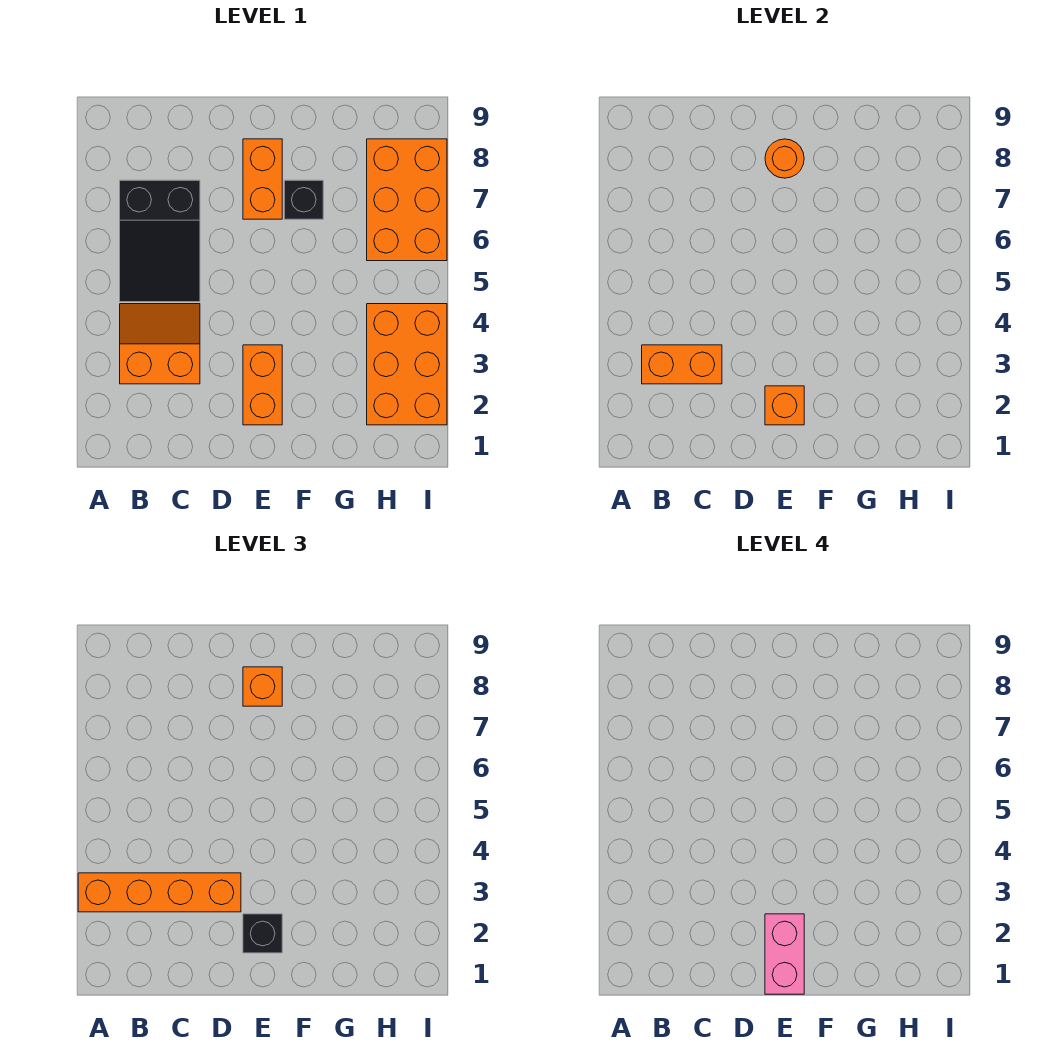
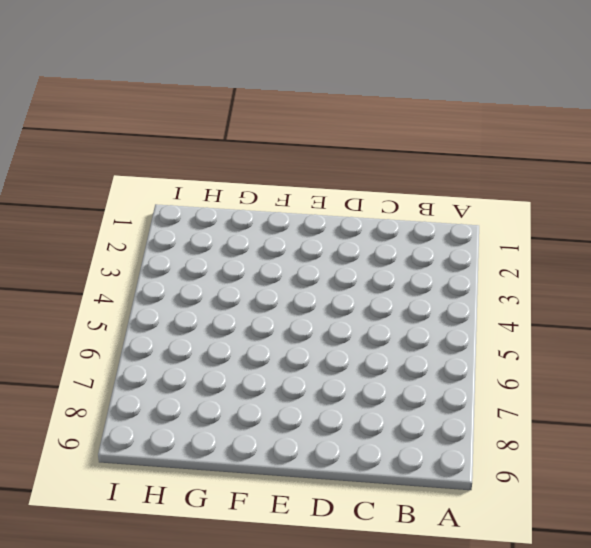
none -> orange 2x2 slope [120,304,200,384]
none -> black 2x3 slope [120,180,200,302]
none -> orange 1x2 brick [243,345,282,425]

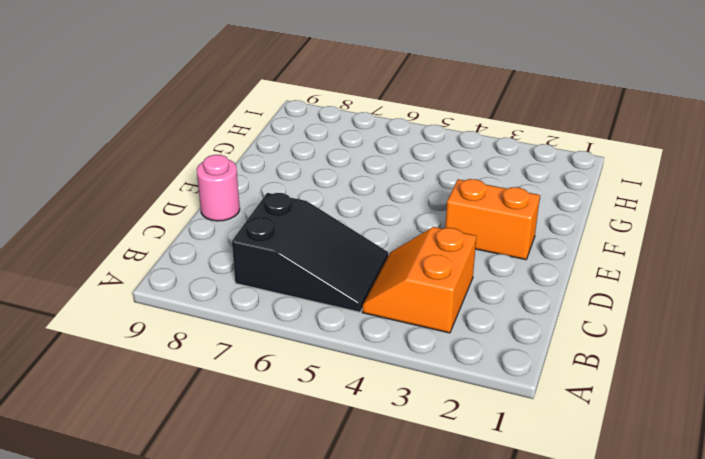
pink 1x1 round brick [197,155,240,221] -> none
none -> orange 1x2 brick [243,139,282,219]
none -> black 1x1 brick [284,180,323,219]
none -> orange 2x3 brick [367,304,447,425]

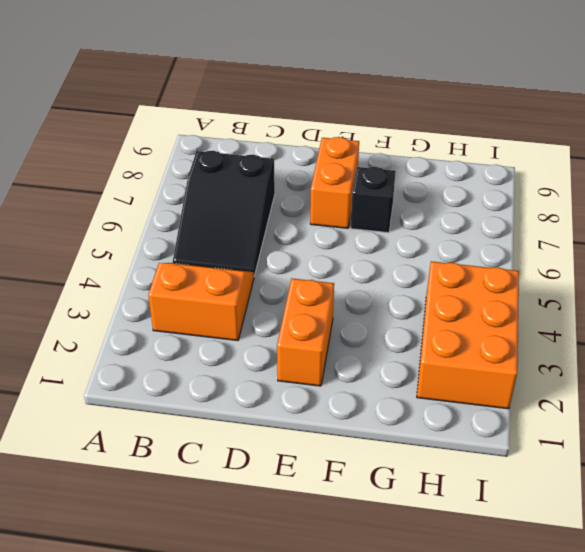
none -> orange 2x3 brick [367,139,447,261]
none -> orange 1x2 brick [642,345,722,384]
none -> orange 1x1 brick [765,386,804,425]

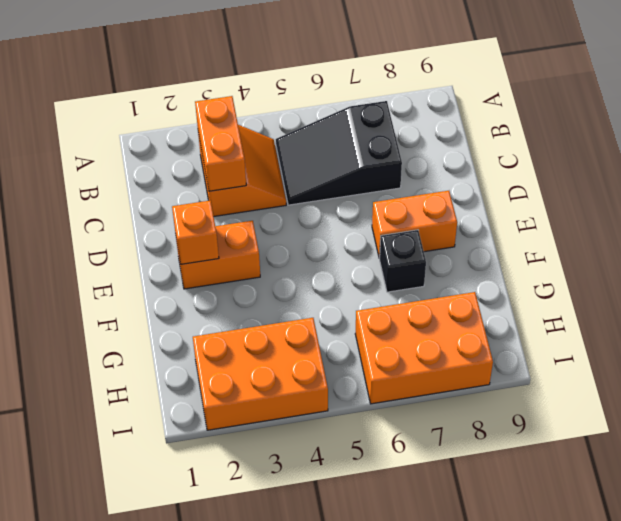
none -> orange 1x1 round brick [765,139,804,178]
none -> orange 1x4 brick [78,873,241,912]
none -> black 1x1 brick [243,914,282,953]

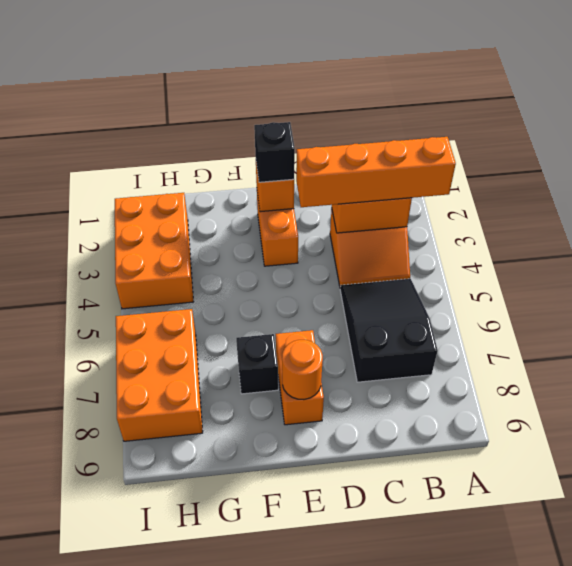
none -> orange 1x1 brick [243,667,282,706]
none -> pink 1x2 brick [765,914,804,994]

